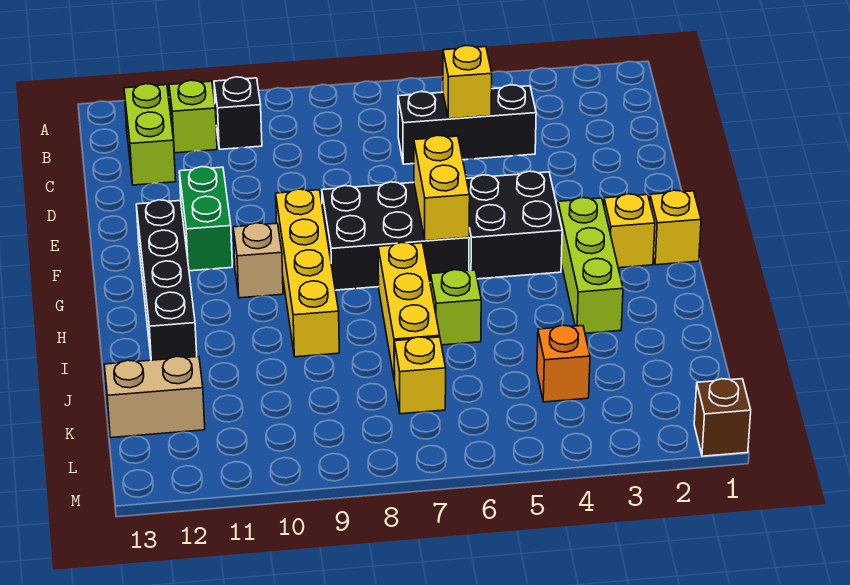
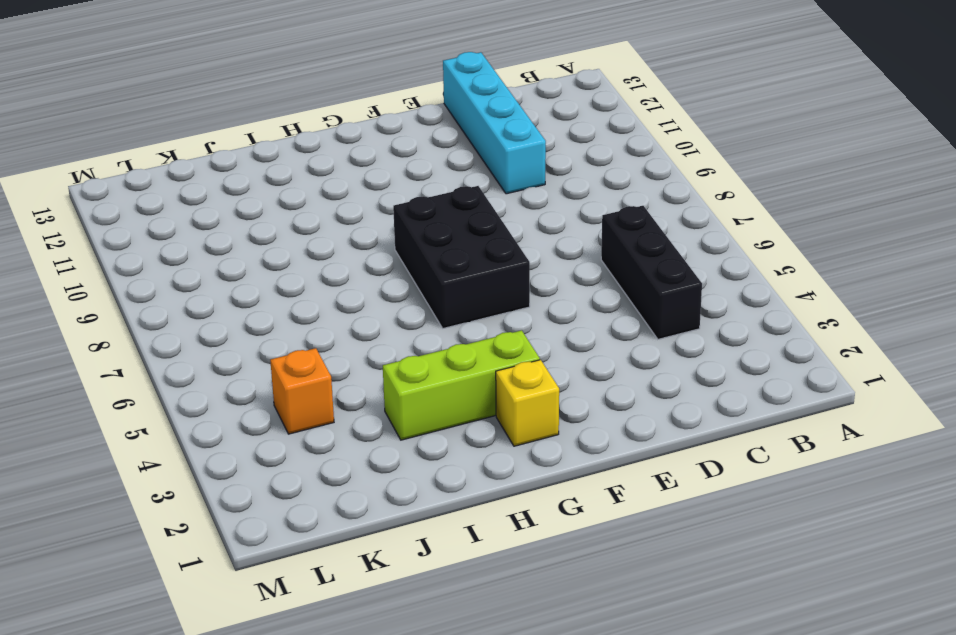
cyan 1x4 brick [443,52,546,194] -> none
none -> black 1x1 brick [214,77,262,149]
none -> lime 1x1 brick [169,80,217,153]
none -> lime 1x2 brick [124,84,176,185]

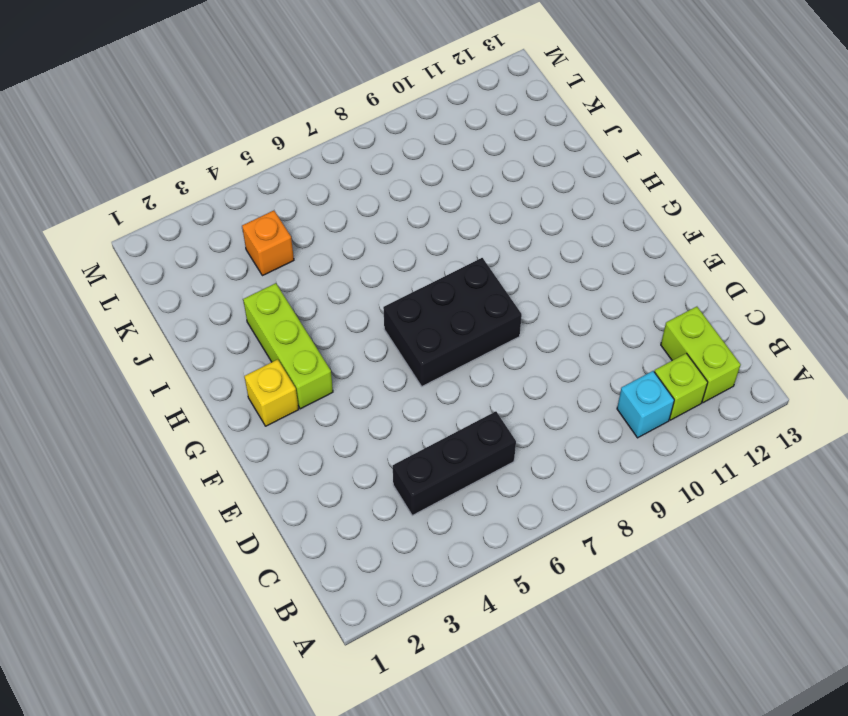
cyan 1x1 brick [617,371,674,438] -> black 1x1 brick [214,77,262,149]
none -> green 1x2 brick [179,167,232,271]
none -> black 2x2 brick [466,171,562,279]
none -> yellow 1x4 brick [276,189,339,357]

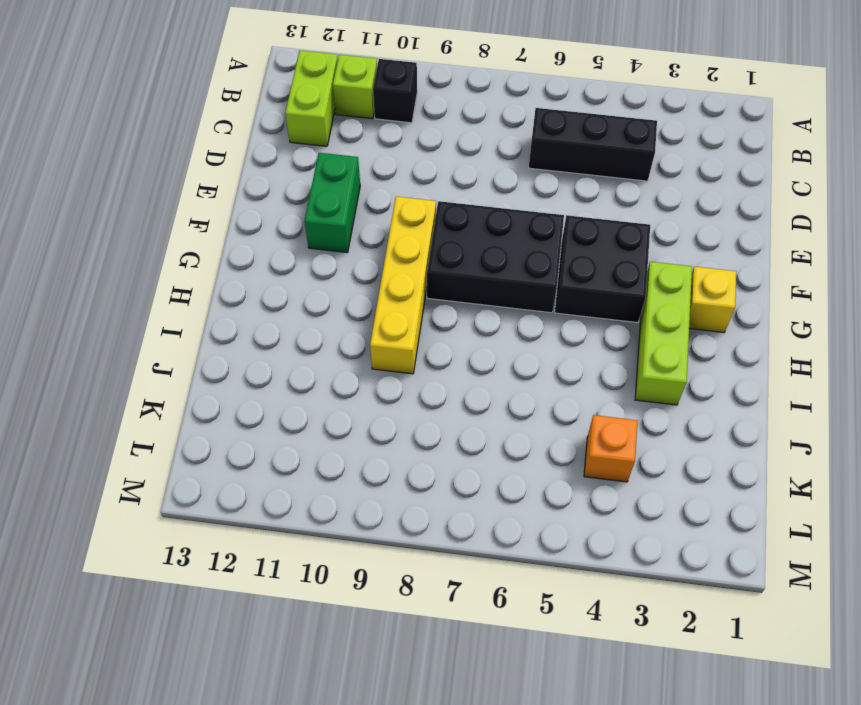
none -> black 1x4 brick [136,200,197,360]
none -> yellow 1x1 brick [650,190,701,265]
none -> tan 1x1 brick [233,223,283,298]

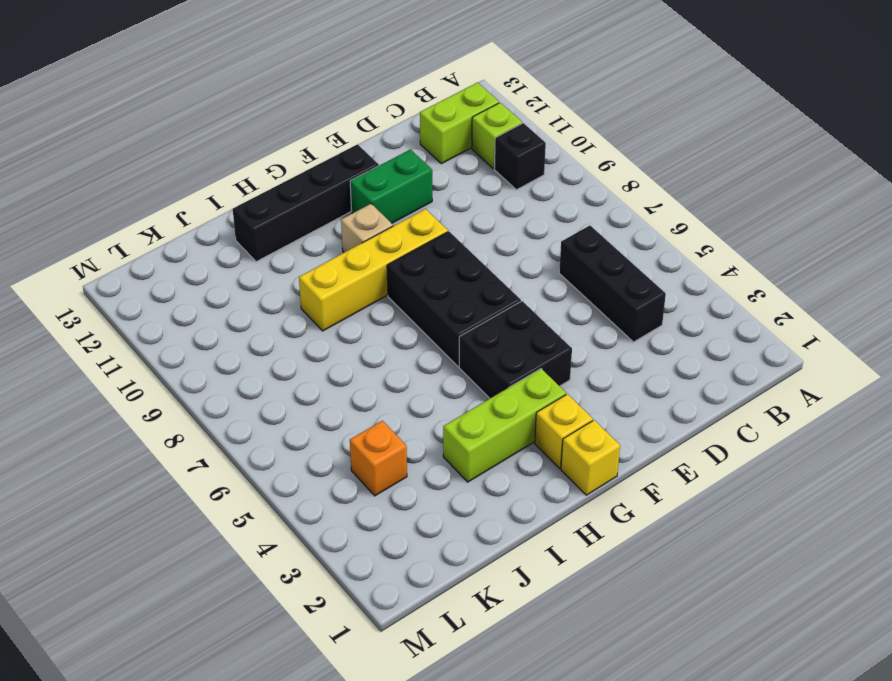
none -> yellow 1x3 brick [378,242,440,381]
none -> lime 1x1 brick [431,270,481,345]
none -> yellow 1x1 brick [394,337,446,414]

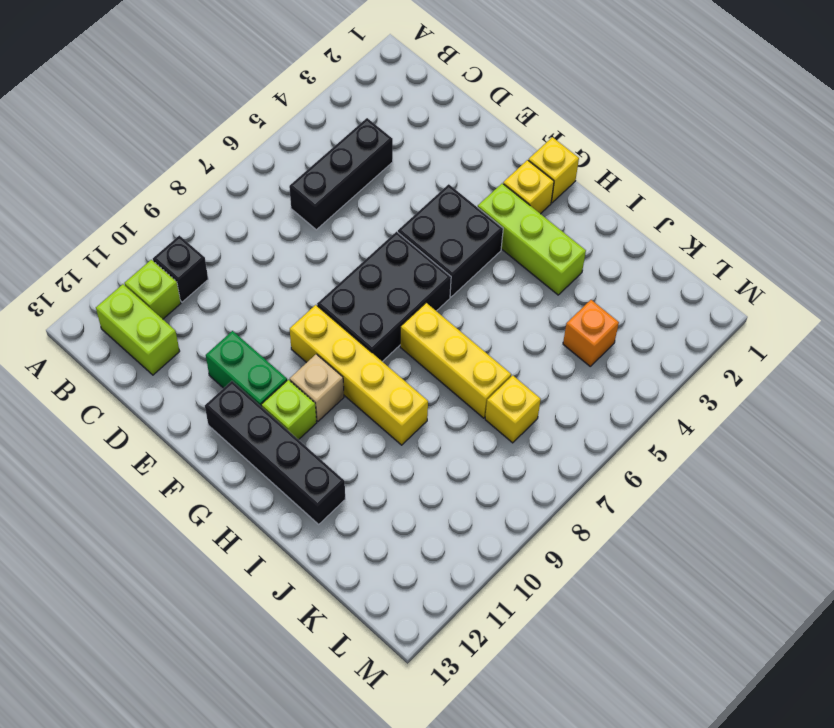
lime 1x1 brick [261,380,317,440] -> lime 1x1 brick moved to [431,270,481,345]
none -> tan 1x2 brick [104,356,205,438]
none -> brown 1x1 brick [694,379,751,456]
none -> yellow 1x1 brick [443,46,492,119]

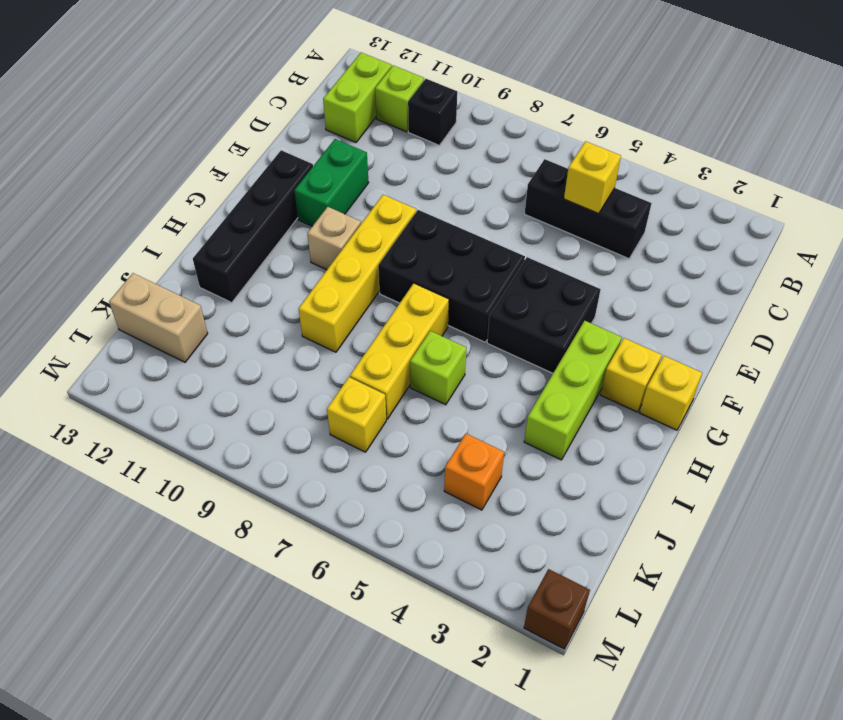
none -> yellow 1x2 brick [414,135,470,241]

